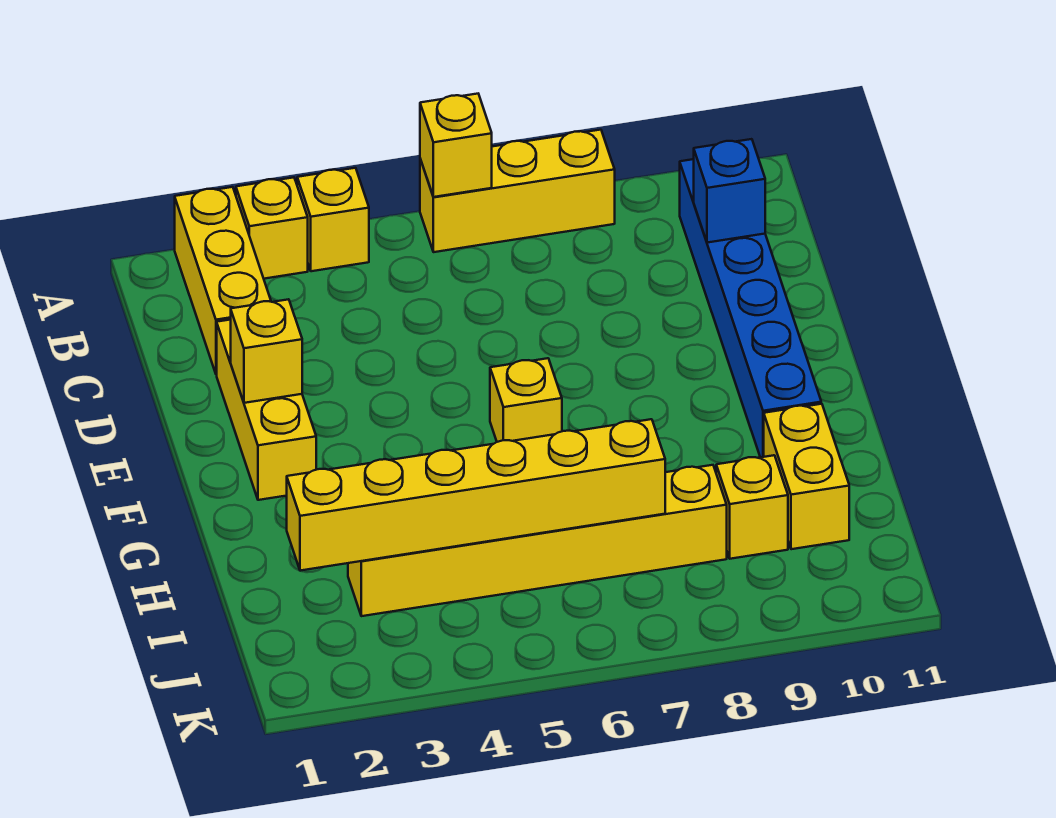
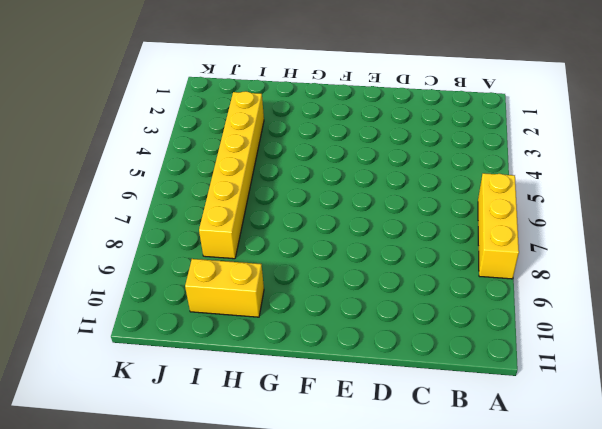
none -> yellow 1x3 brick [175,187,271,374]
none -> yellow 1x1 brick [236,177,308,279]
none -> yellow 1x1 brick [297,168,369,271]

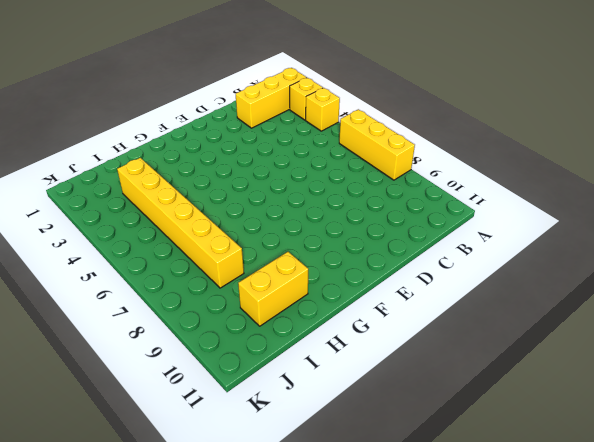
none -> blue 1x6 brick [680,159,821,457]
none -> yellow 1x3 brick [217,320,316,500]
none -> yellow 1x1 brick [490,358,562,442]

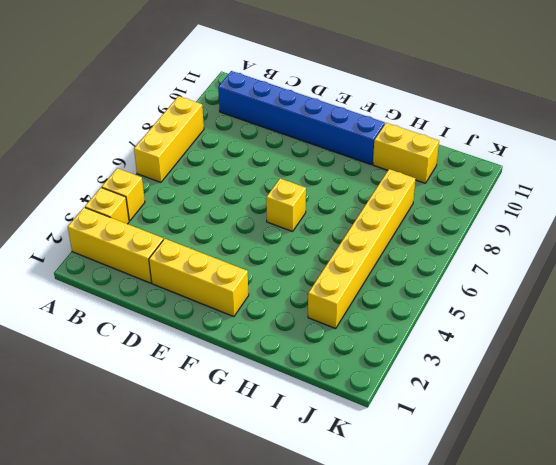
none -> yellow 1x1 brick [716,455,788,559]
none -> yellow 1x1 brick [420,94,492,197]
none -> blue 1x1 brick [694,139,765,243]

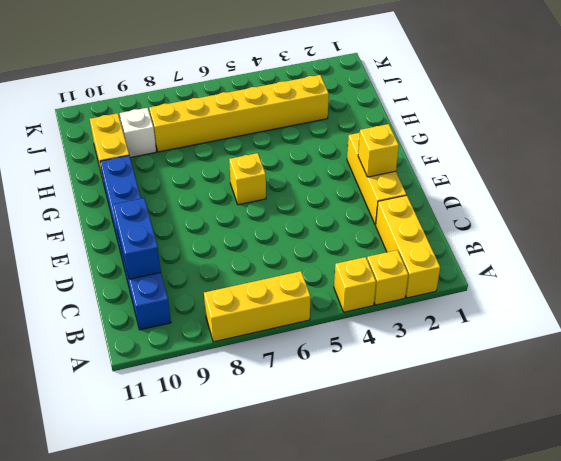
blue 1x2 brick [113,198,161,279] -> blue 1x1 brick [694,139,765,243]
white 1x1 brick [120,108,156,157] -> yellow 1x1 brick [716,455,788,559]
none -> yellow 1x1 brick [420,94,492,197]
none -> yellow 1x6 brick [287,419,665,571]

